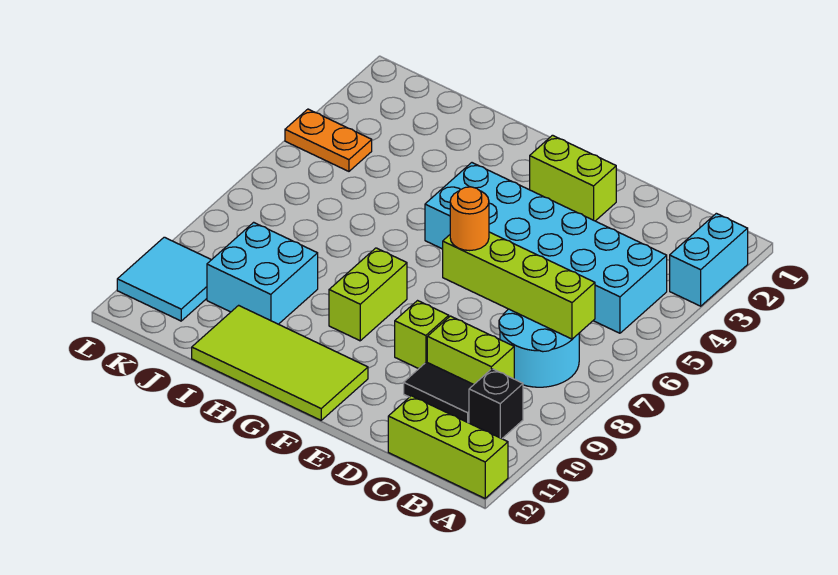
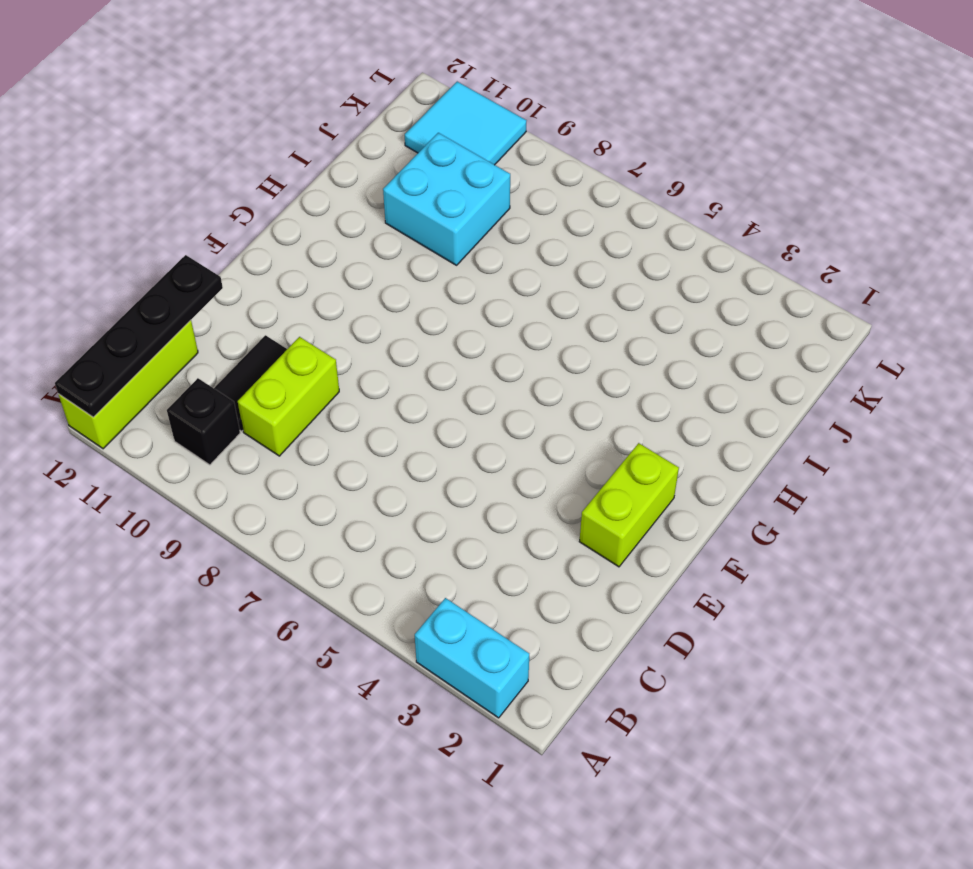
black 1x4 plate [55,255,223,417] -> none
none -> cyan 2x6 brick [425,163,667,333]
none -> cyan 2x2 round brick [499,309,579,387]
none -> lime 1x1 brick [395,301,449,369]

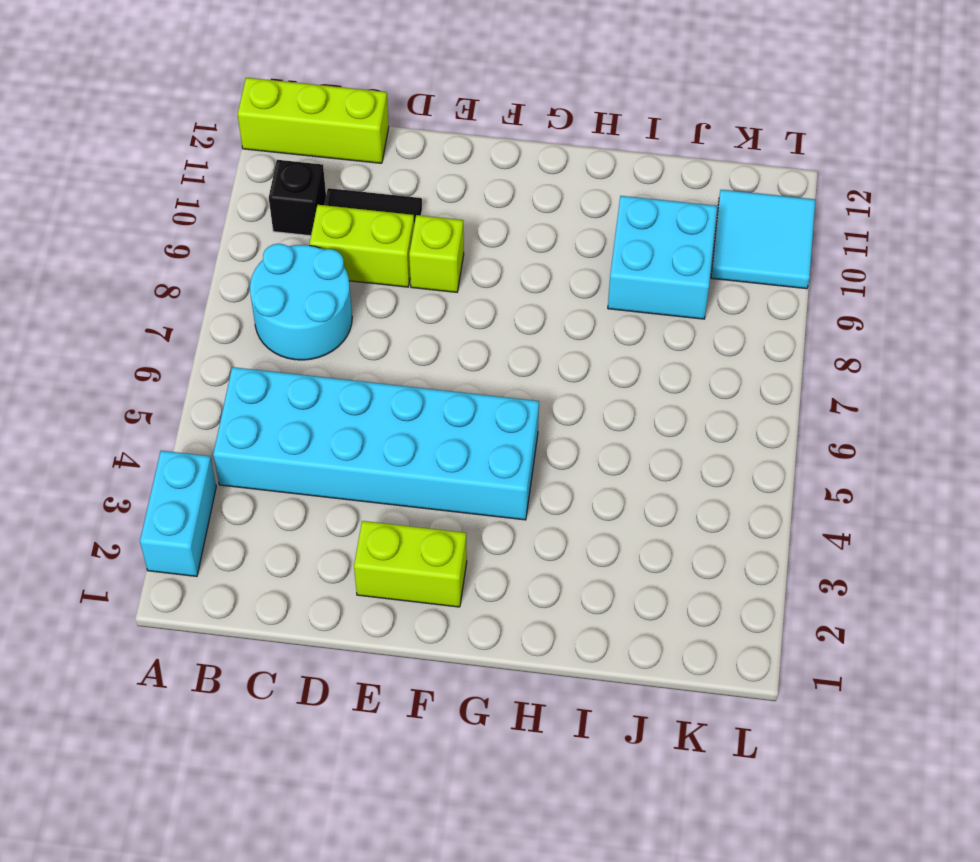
none -> lime 2x4 tile [192,305,368,420]
none -> lime 1x2 brick [329,248,407,341]
none -> orange 1x2 plate [285,109,372,171]

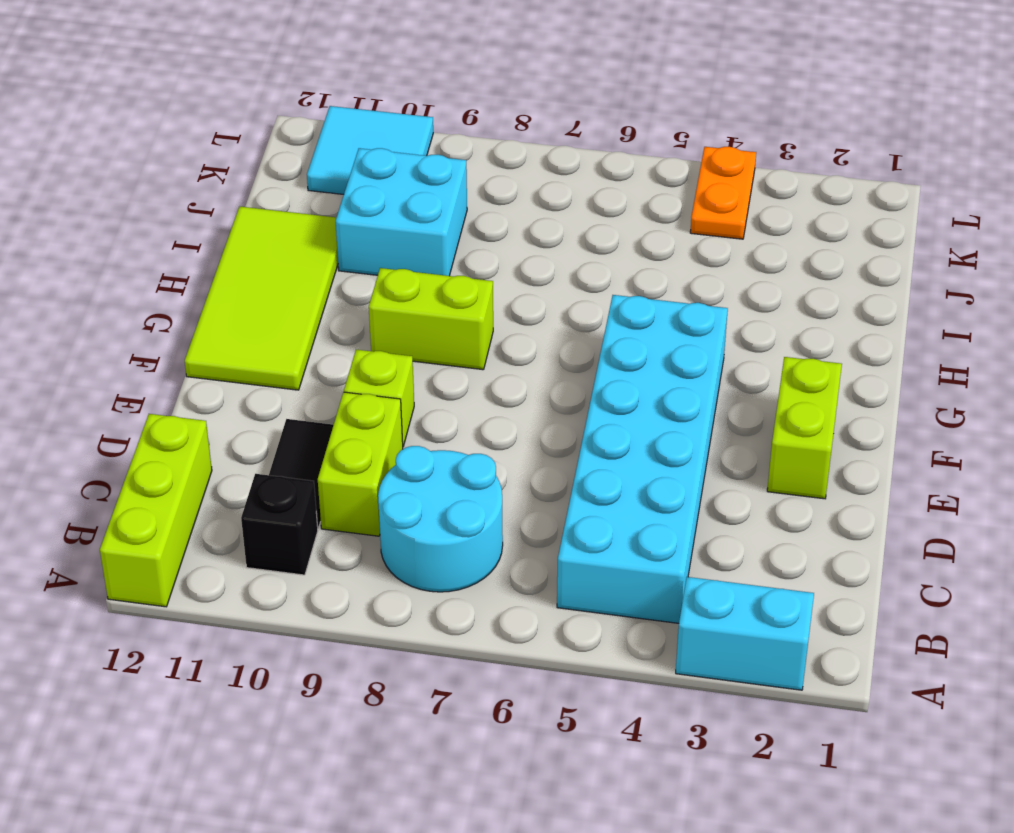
none -> lime 1x4 brick [443,232,595,339]
none -> orange 1x1 round brick [450,187,489,251]

